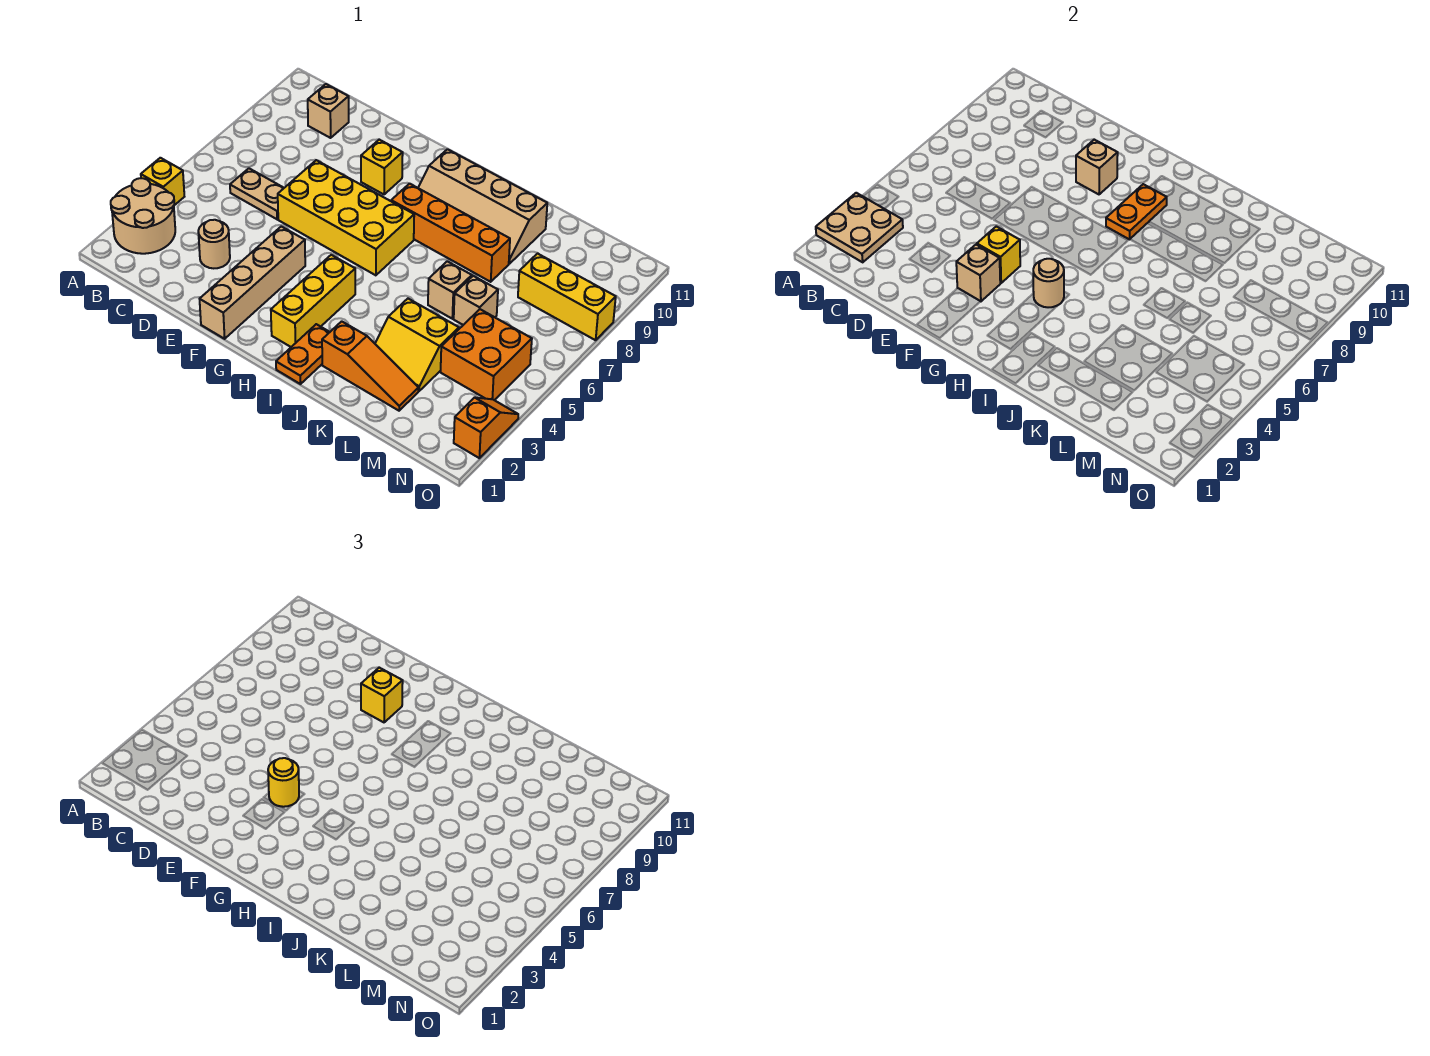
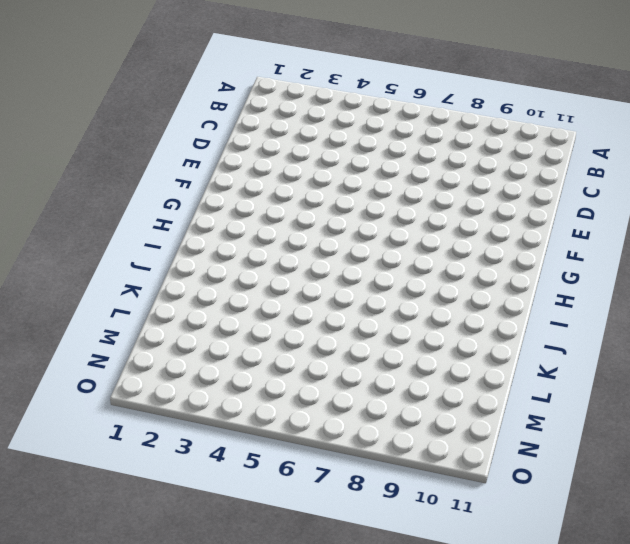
none -> tan 2x2 round brick [111,178,175,254]
none -> yellow 1x1 brick [141,158,184,205]
none -> tan 1x2 plate [230,168,284,219]

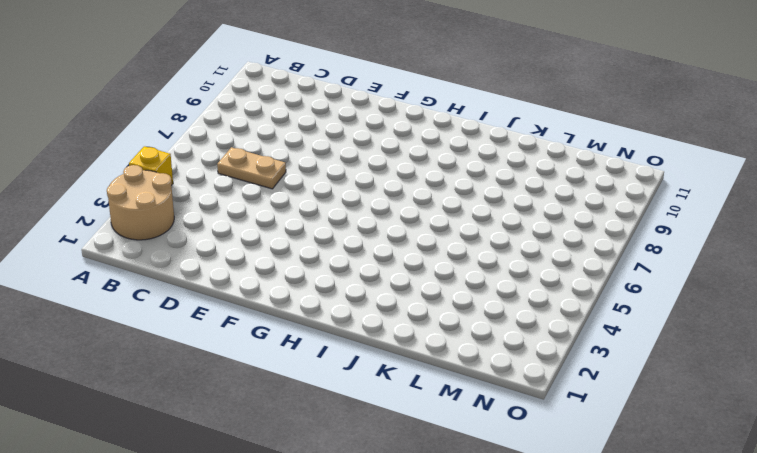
none -> tan 1x1 brick [308,84,349,138]
none -> tan 1x1 round brick [198,220,230,268]
none -> yellow 2x4 brick [278,160,414,275]

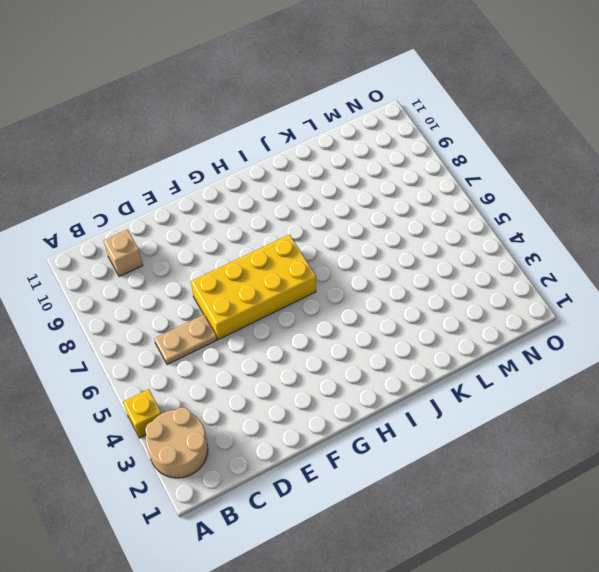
none -> tan 1x1 round brick [198,220,230,268]
none -> tan 1x4 brick [200,226,305,339]
none -> yellow 1x1 brick [361,140,403,194]

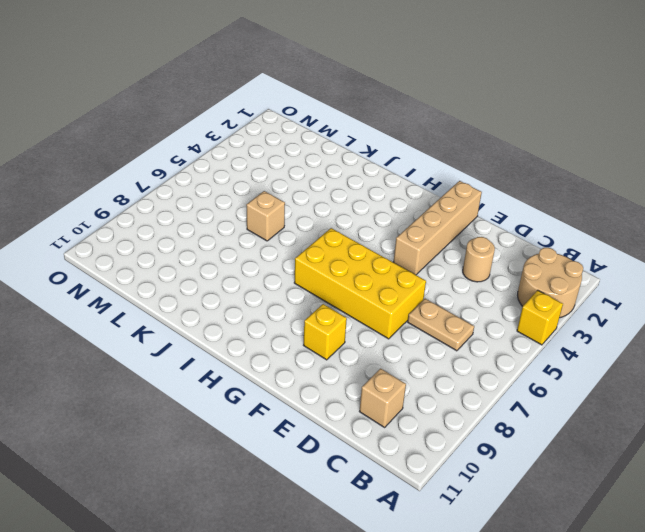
none -> yellow 1x3 brick [271,255,355,347]
none -> orange 1x4 brick [391,184,510,282]
none -> tan 2x4 slope [418,149,547,264]

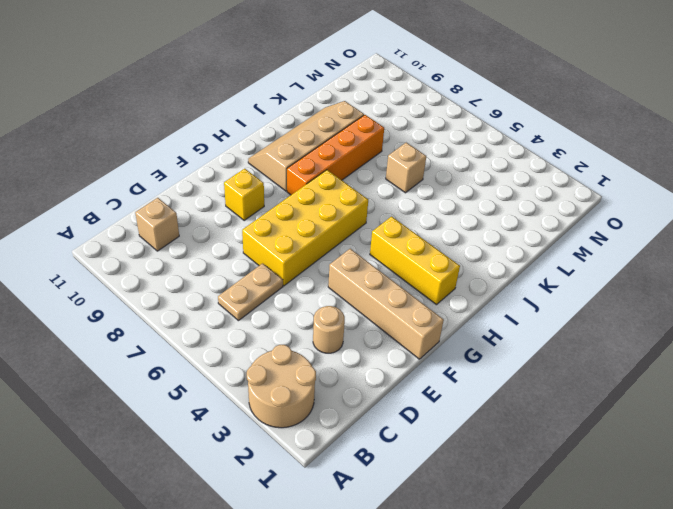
tan 2x4 slope [248,101,364,191] -> tan 2x4 slope turned to [418,149,547,264]
none -> yellow 1x1 brick [141,158,184,205]
none -> orange 1x2 plate [276,324,330,384]
none -> orange 1x3 slope [322,321,418,411]

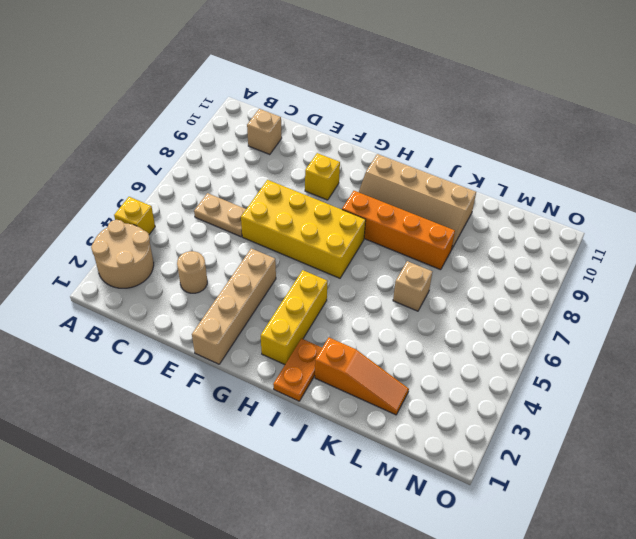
none -> yellow 2x2 slope [375,299,459,391]
none -> tan 1x1 brick [454,276,498,325]
none -> orange 2x2 brick [441,309,532,400]

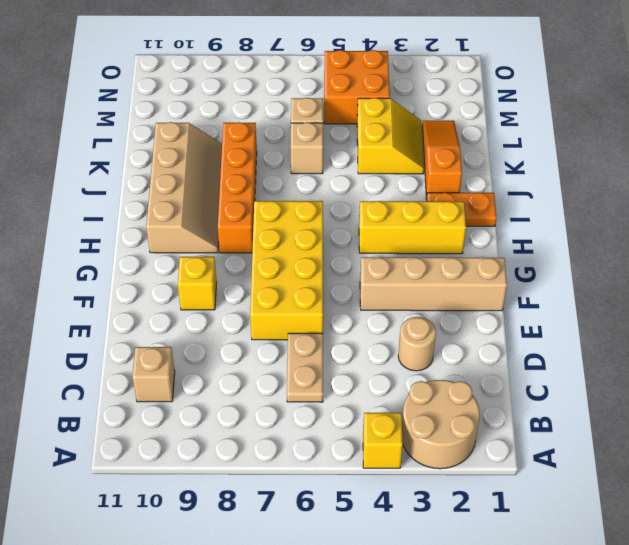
none -> yellow 1x3 brick [518,254,616,340]
none -> orange 1x2 slope [454,397,518,458]
none -> tan 2x2 plate [816,193,903,262]

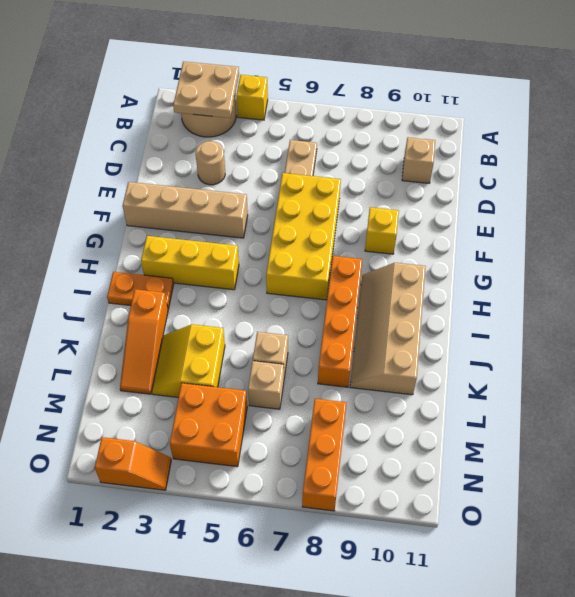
orange 1x3 brick [302,399,347,511] -> yellow 1x3 brick [518,254,616,340]
none -> tan 1x1 brick [956,245,1000,302]
none -> yellow 1x1 brick [977,226,1020,283]
none -> tan 1x1 brick [1076,140,1118,194]

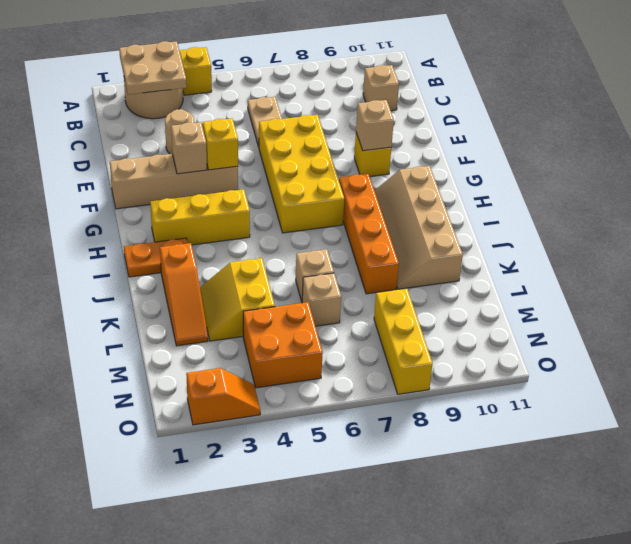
none -> tan 1x1 round brick [1033,259,1064,307]
none -> orange 1x2 plate [1106,184,1167,239]
none -> yellow 1x1 round brick [268,758,299,807]

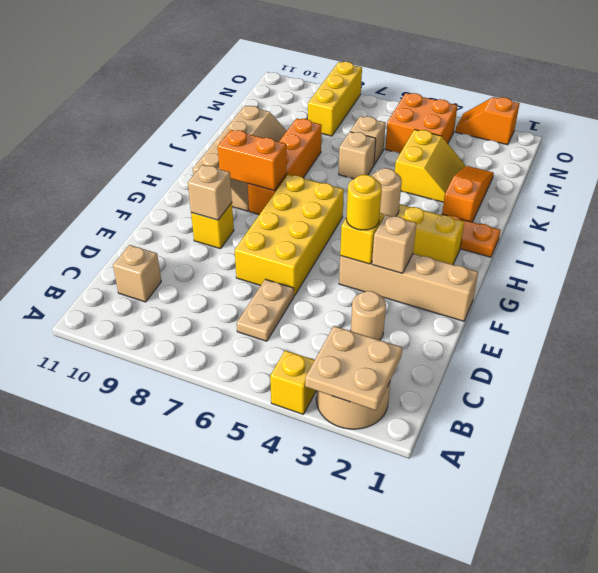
orange 1x2 brick [218,130,287,191] -> orange 1x2 plate [1106,184,1167,239]
none -> yellow 1x1 brick [361,668,403,722]

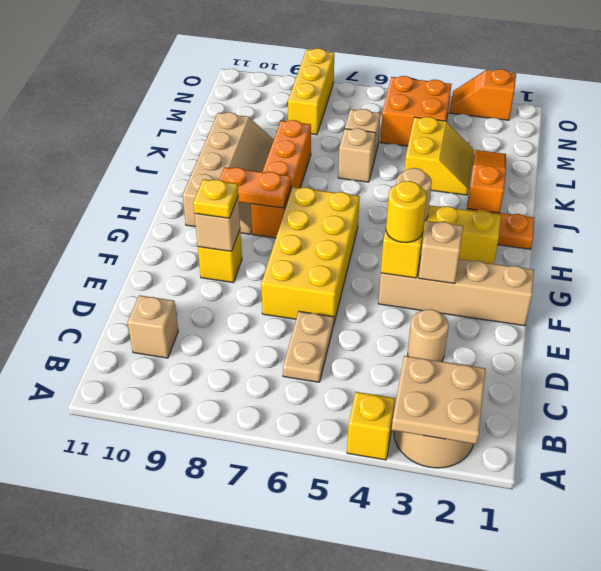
yellow 1x1 plate [193,179,238,218] -> yellow 1x1 brick [361,668,403,722]

